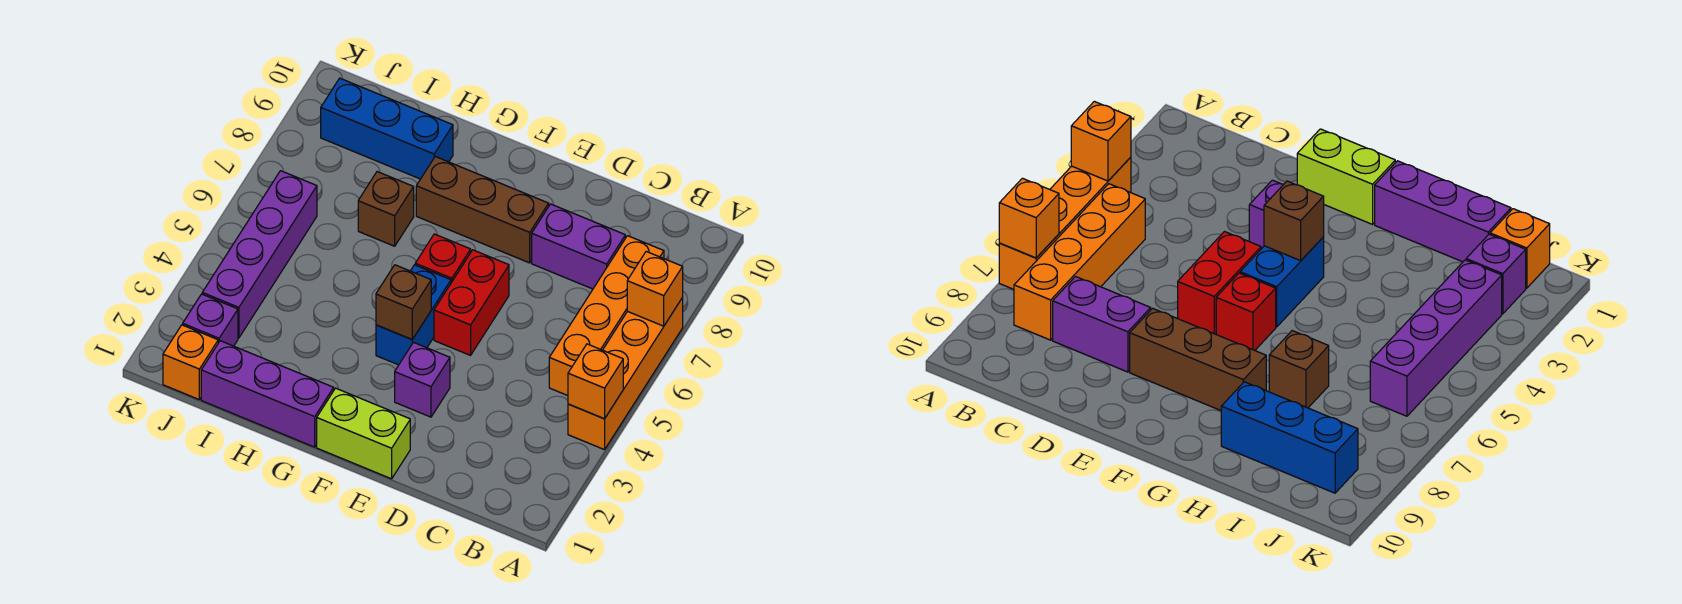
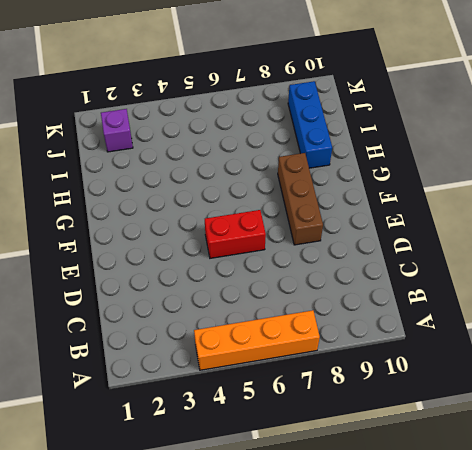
none -> orange 1x4 brick [549,236,664,396]
none -> purple 1x2 brick [532,204,625,289]
none -> lime 1x2 brick [317,388,410,479]

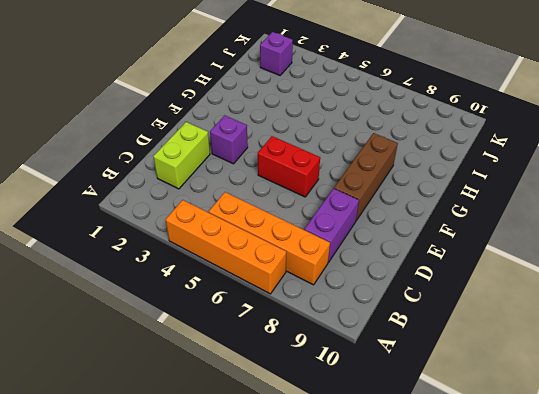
lime 1x2 brick [153,122,210,189] -> lime 1x2 brick moved to [317,388,410,479]
none -> blue 1x2 brick [376,265,451,365]
none -> red 1x1 brick [415,234,471,283]
none -> purple 1x3 brick [201,341,334,447]

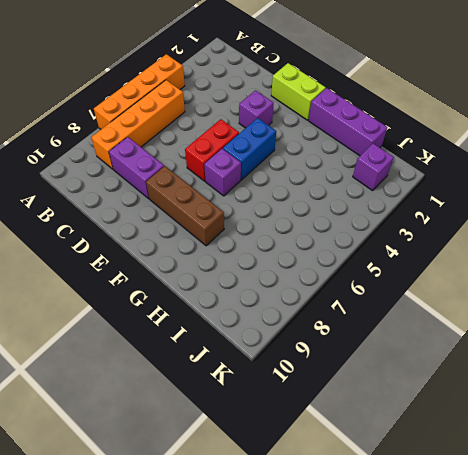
purple 1x1 brick [204,149,241,196] -> red 1x1 brick [415,234,471,283]
none -> brown 1x1 brick [358,172,414,246]
none -> blue 1x3 brick [321,78,453,179]
none -> orange 1x1 brick [163,325,218,399]

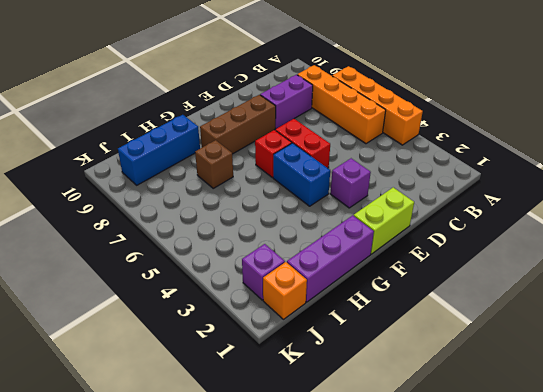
none -> purple 1x4 brick [202,171,317,338]
none -> orange 1x1 brick [568,344,623,419]
none -> orange 1x1 brick [627,251,683,326]

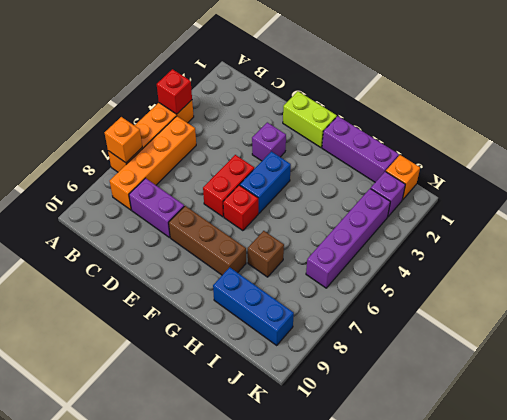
red 1x1 brick [157,69,192,114] -> orange 1x1 brick [568,344,623,419]
none -> brown 1x1 brick [376,265,431,339]

